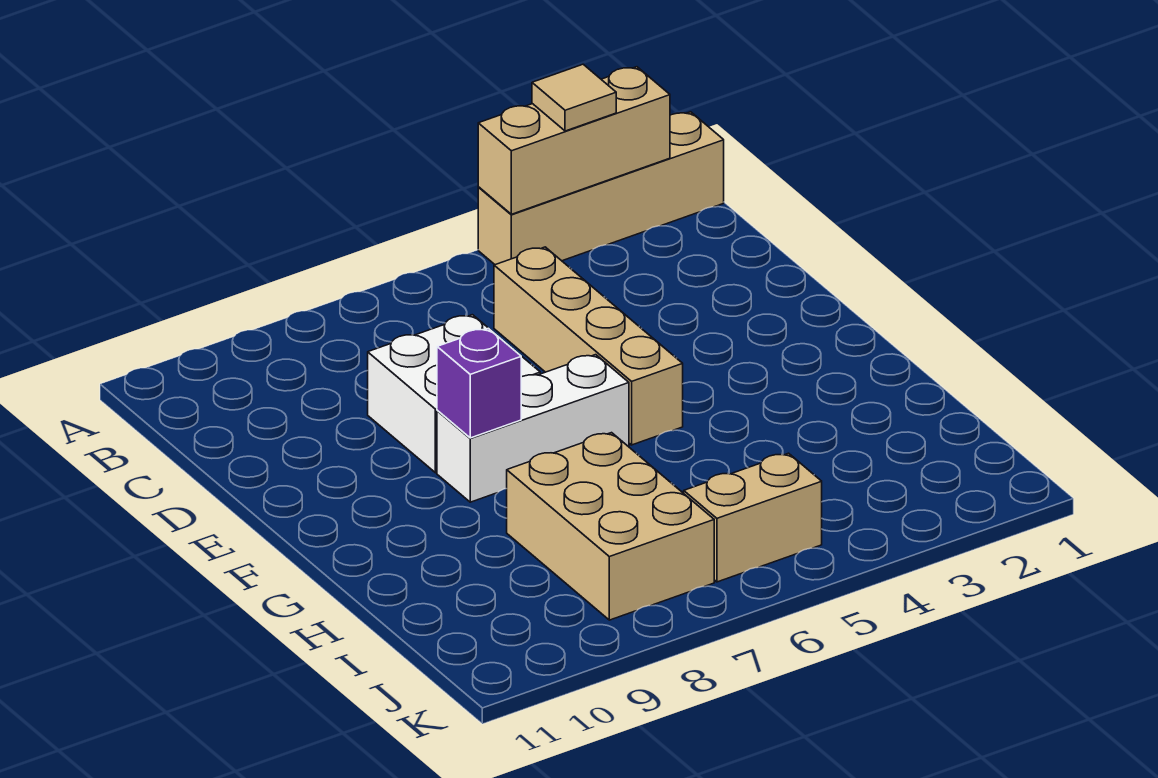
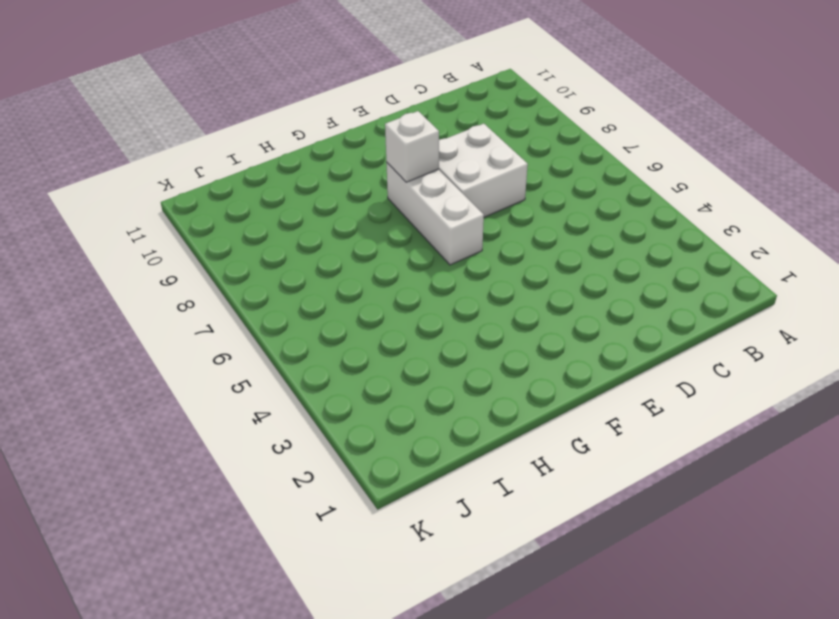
white 1x1 brick [385,111,439,182] -> purple 1x1 brick [437,328,521,438]
none -> tan 1x4 brick [478,112,724,265]
none -> tan 1x4 brick [494,247,683,445]

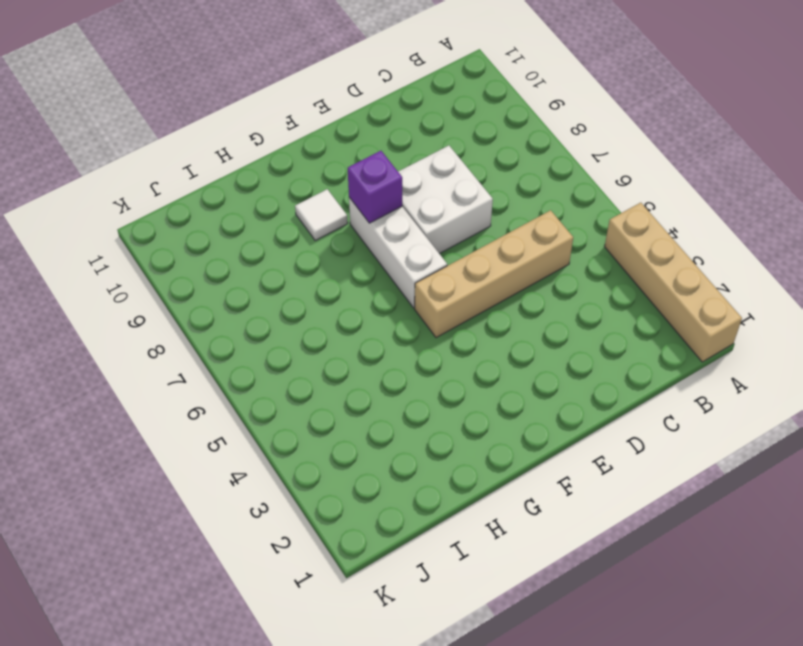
white 1x1 tile [295,189,348,240] -> none
none -> tan 2x3 brick [507,433,714,620]
none -> tan 1x2 brick [684,453,822,582]

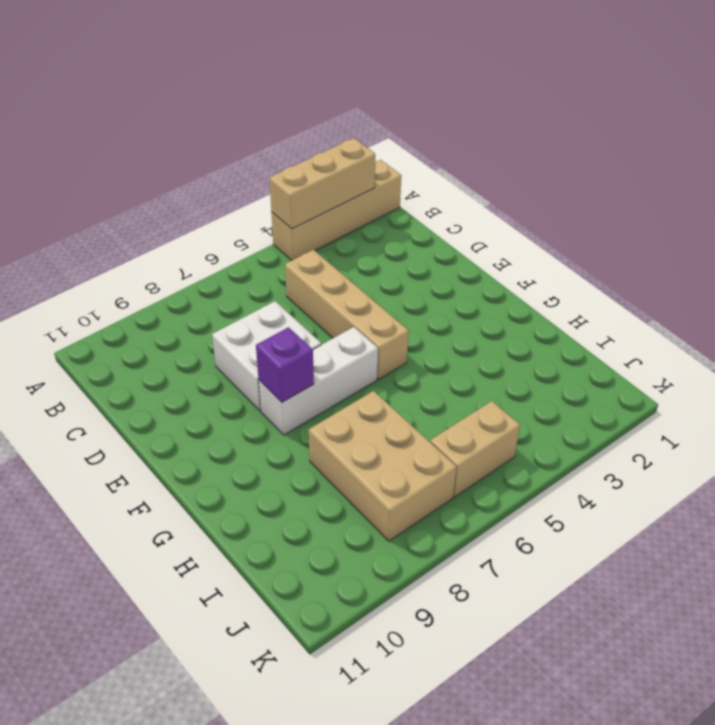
none -> tan 1x1 tile [532,64,616,131]

